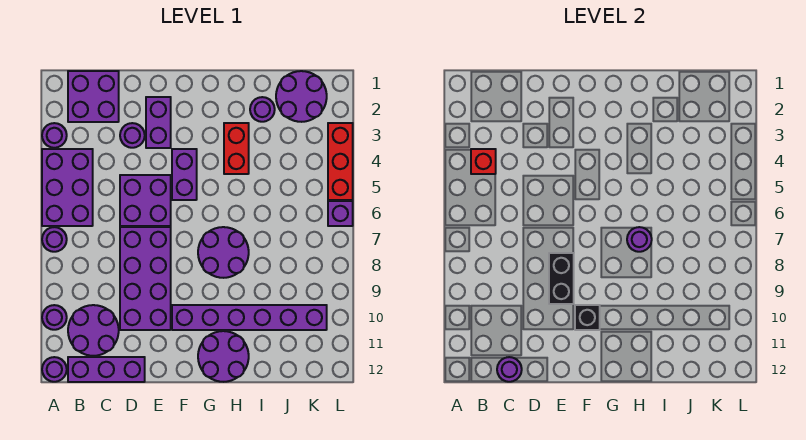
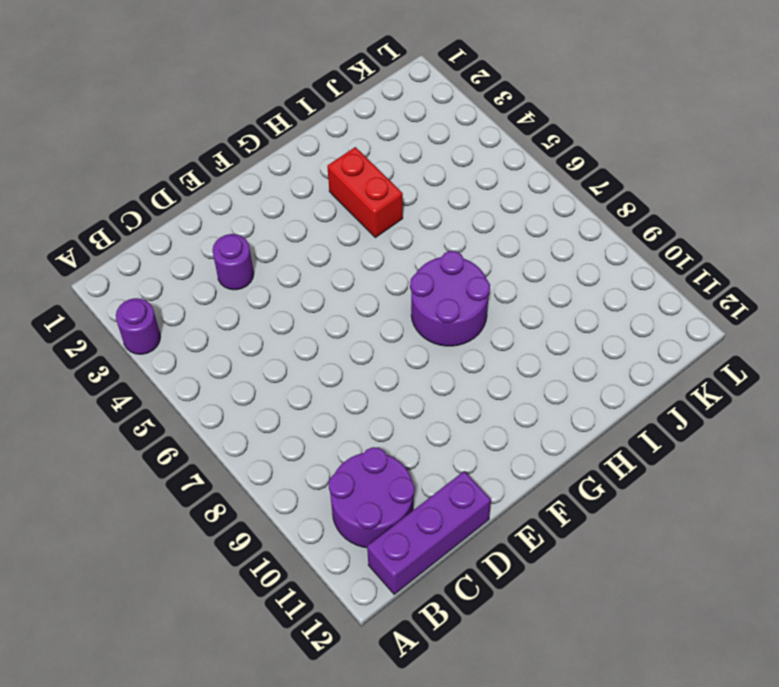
none -> purple 2x3 brick [42,149,93,226]
none -> purple 1x1 round brick [42,227,67,252]
none -> purple 1x1 round brick [42,305,67,330]

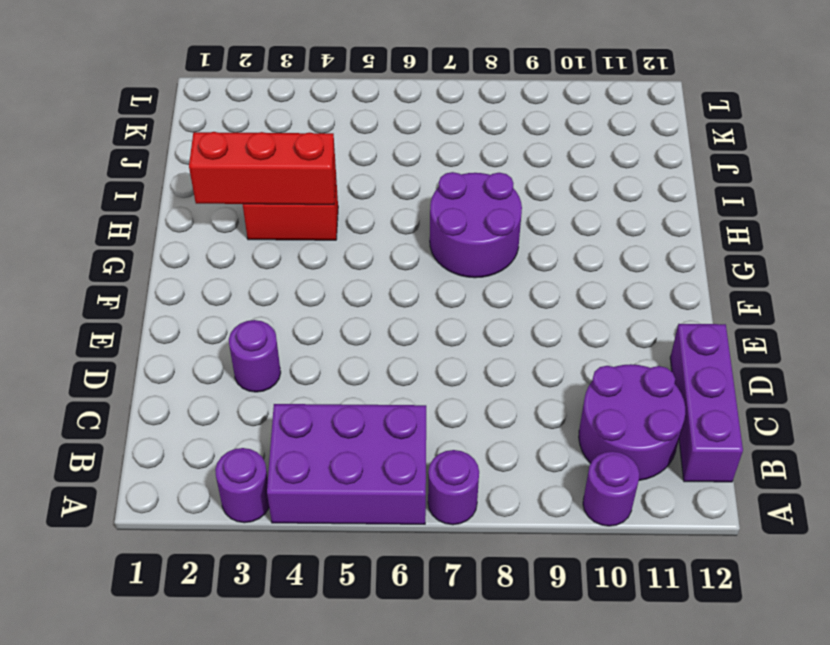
red 1x3 brick [189,132,336,205] -> red 1x3 brick moved to [328,123,353,200]
none -> purple 1x1 round brick [42,357,67,382]
none -> purple 2x2 brick [68,71,119,122]
none -> purple 2x2 brick [120,175,171,226]

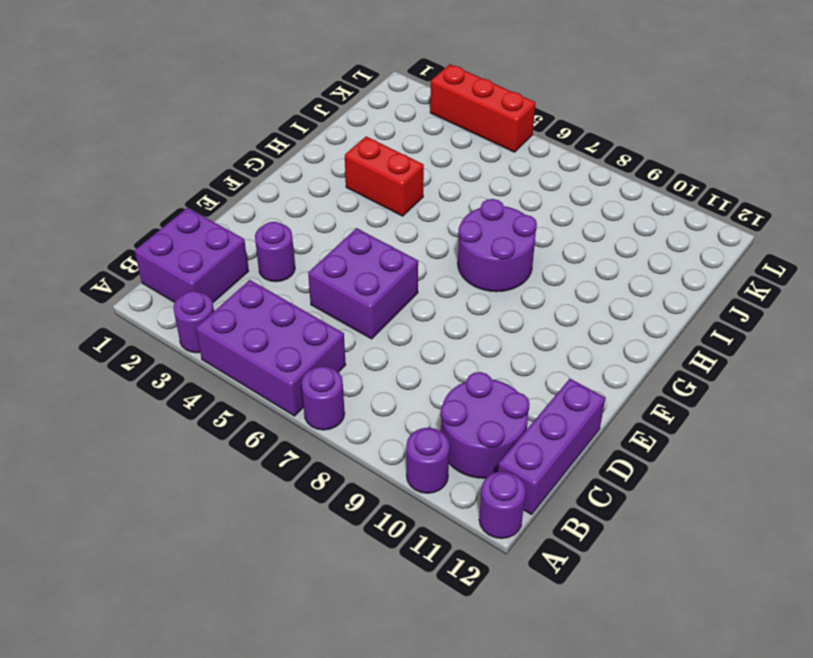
none -> purple 2x4 brick [120,227,171,330]
none -> purple 1x2 brick [146,97,171,148]
none -> purple 1x2 brick [172,149,197,200]

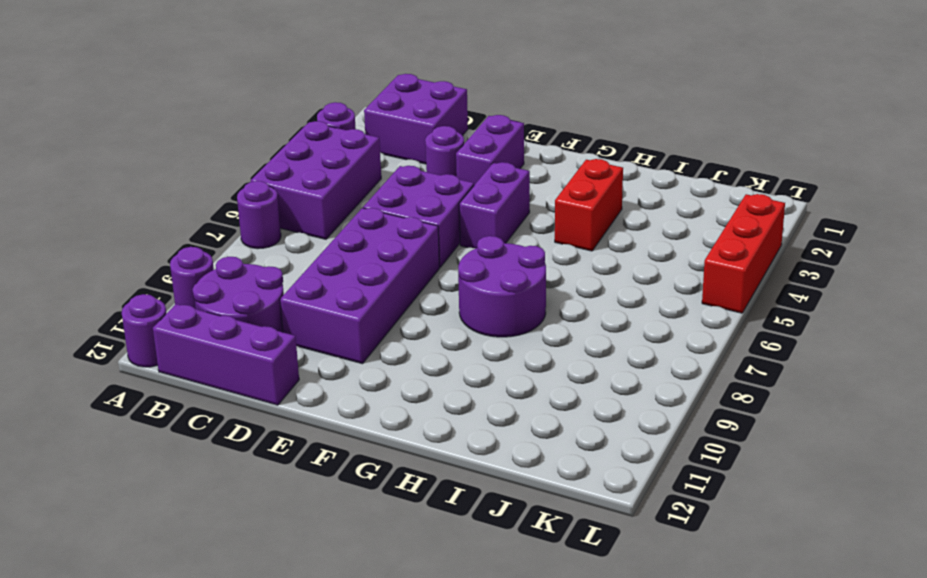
none -> purple 1x6 brick [172,305,327,330]
none -> purple 2x2 round brick [198,331,249,382]
none -> purple 1x1 round brick [250,97,275,122]

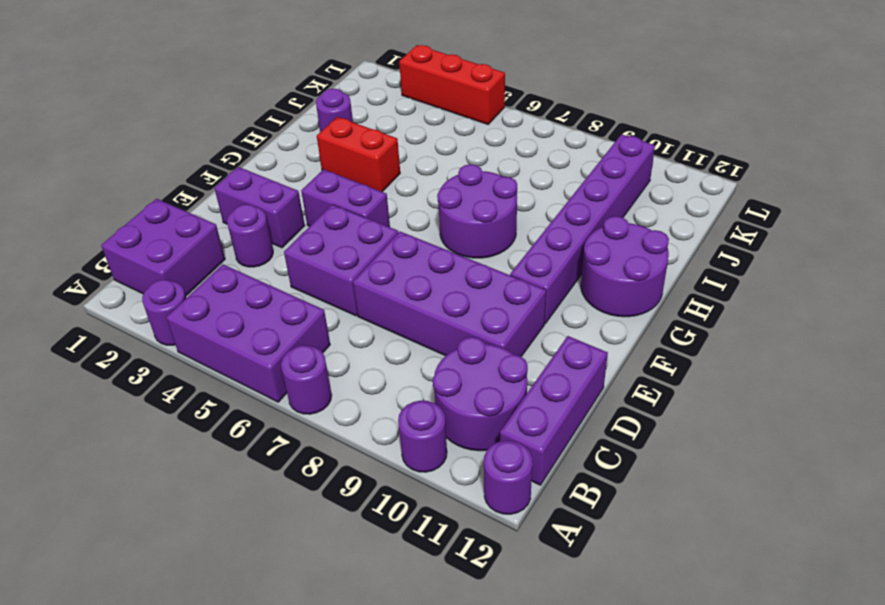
none -> purple 2x2 round brick [276,71,327,122]
none -> purple 1x1 brick [328,201,353,226]
none -> red 1x1 brick [471,149,496,174]

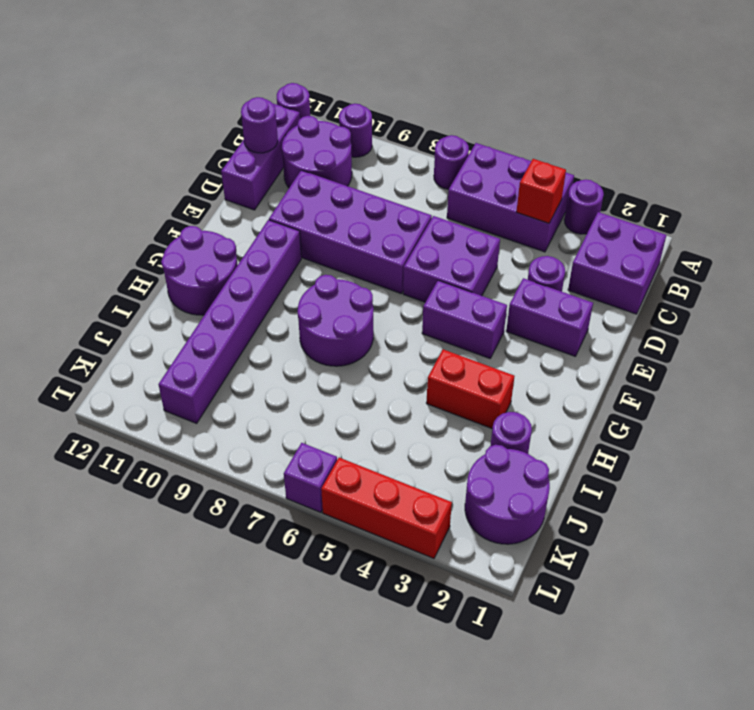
none -> black 1x2 brick [549,253,574,304]
none -> black 1x1 brick [575,305,600,330]
none -> purple 1x1 round brick [627,227,652,252]

